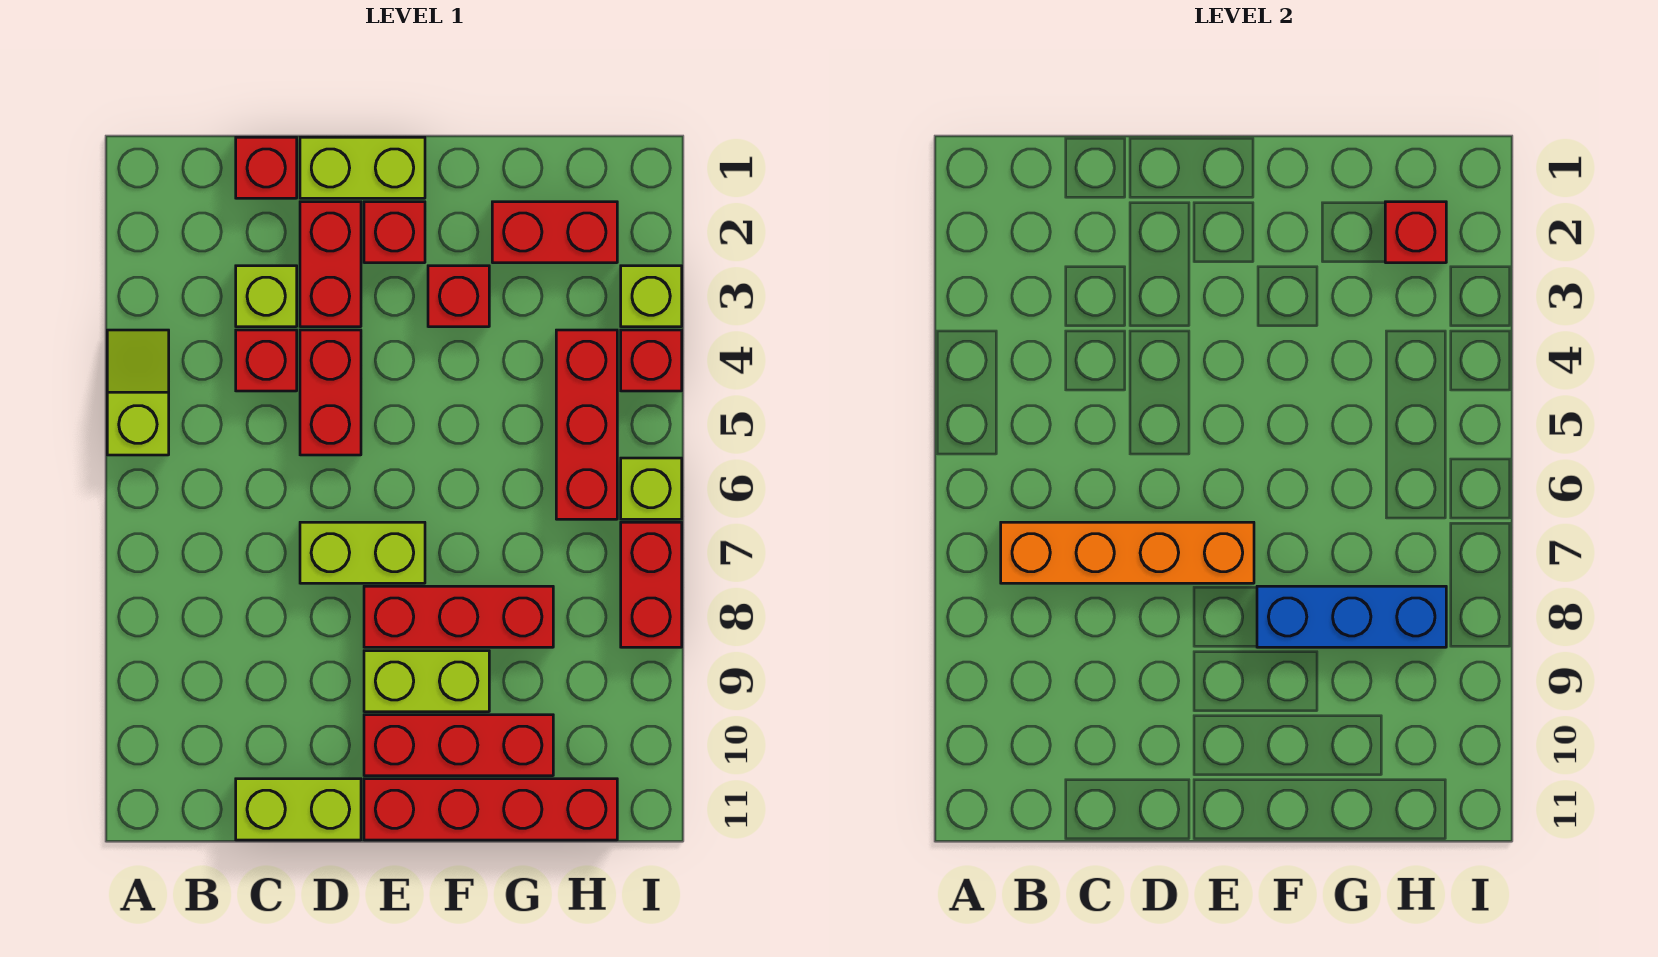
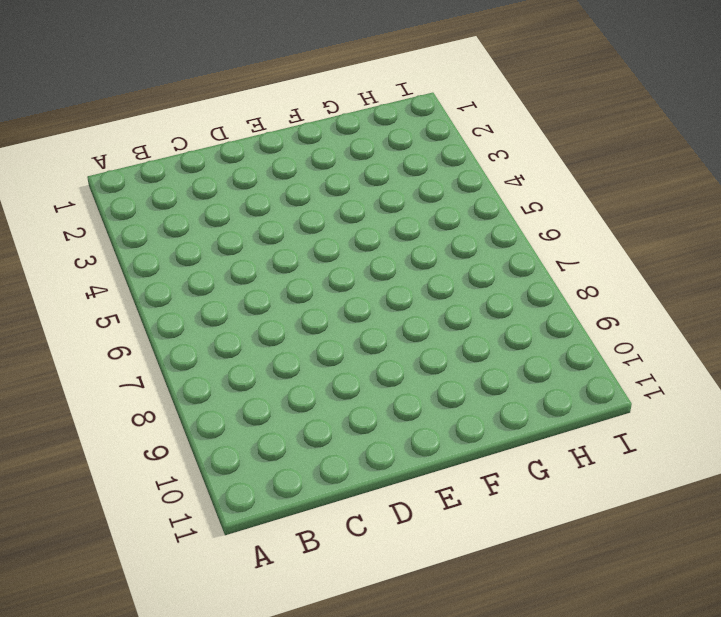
none -> lime 1x2 slope [107,330,169,455]
none -> red 1x1 brick [236,137,297,198]
none -> lime 1x1 brick [236,266,297,327]

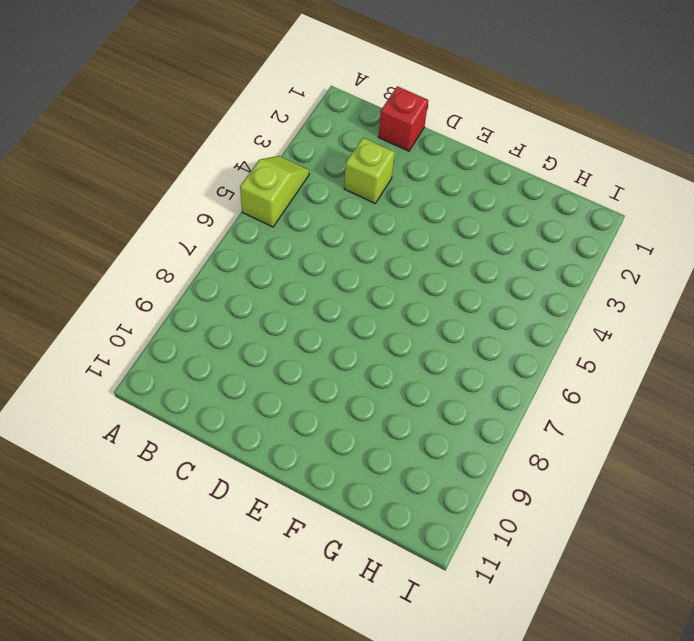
none -> red 1x1 brick [236,330,297,391]
none -> lime 1x2 brick [236,779,361,840]
none -> lime 1x2 brick [300,137,425,198]

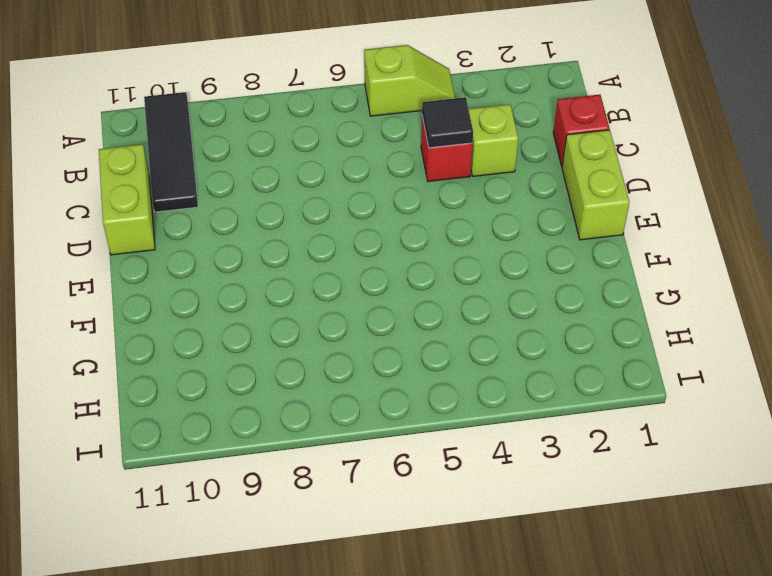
black 1x3 tile [144,92,198,212] -> none
black 1x1 tile [422,97,473,148] -> none
none -> red 1x2 brick [300,202,361,327]
none -> red 1x2 brick [300,330,361,455]
none -> lime 1x2 brick [300,522,425,583]

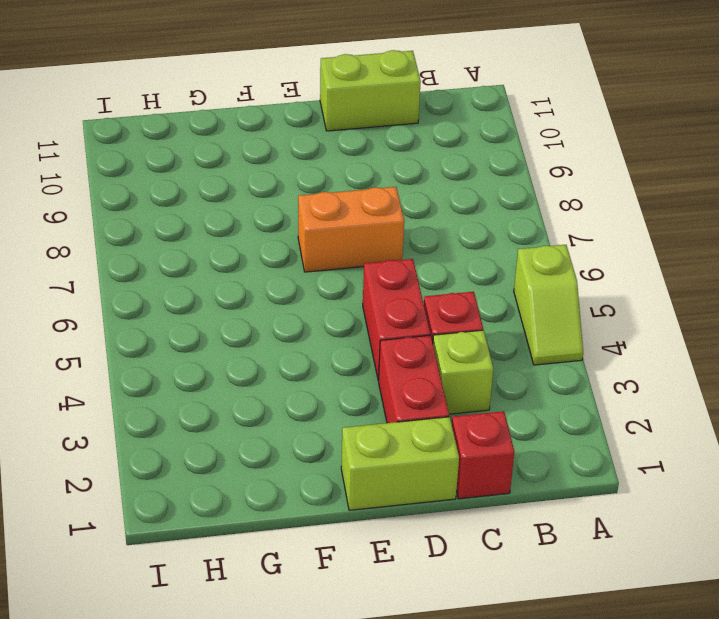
orange 1x2 brick [298,187,404,272] -> lime 1x2 brick [300,522,425,583]
none -> red 1x1 brick [364,202,425,263]
none -> red 1x3 brick [364,586,553,647]
none -> lime 1x2 brick [364,651,489,712]

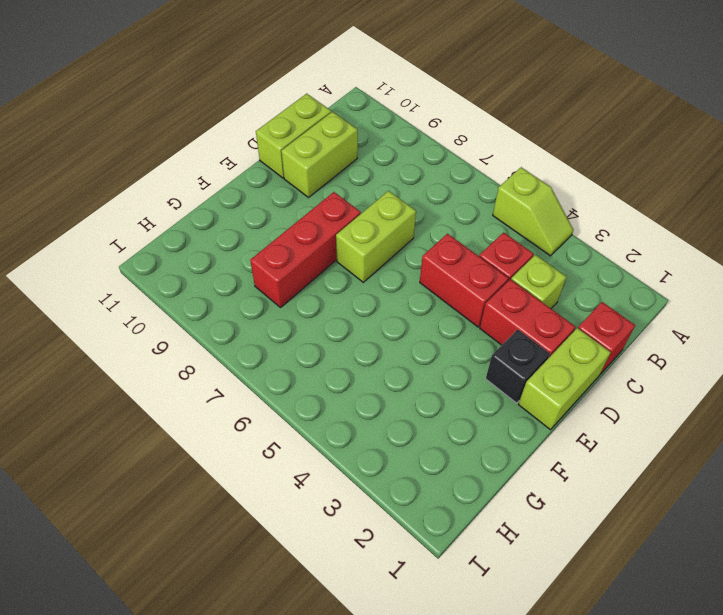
lime 1x2 brick [282,112,358,198] -> lime 1x2 brick moved to [364,651,489,712]
black 1x1 brick [486,329,550,403] -> red 1x1 brick [364,202,425,263]
none -> red 1x3 brick [364,715,553,776]
none -> red 1x4 brick [364,779,617,840]
none -> red 1x1 brick [428,266,489,327]

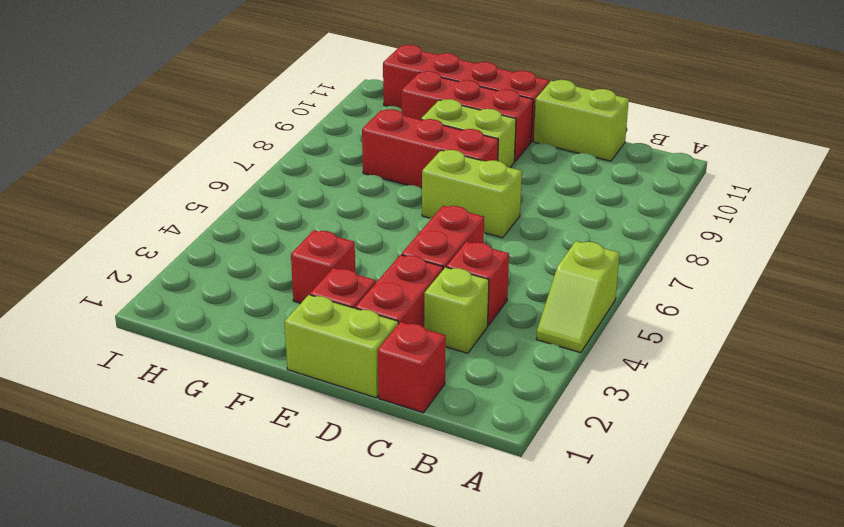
none -> red 1x2 brick [492,202,617,263]
none -> red 1x3 brick [556,330,617,519]
none -> lime 1x1 brick [621,266,682,327]

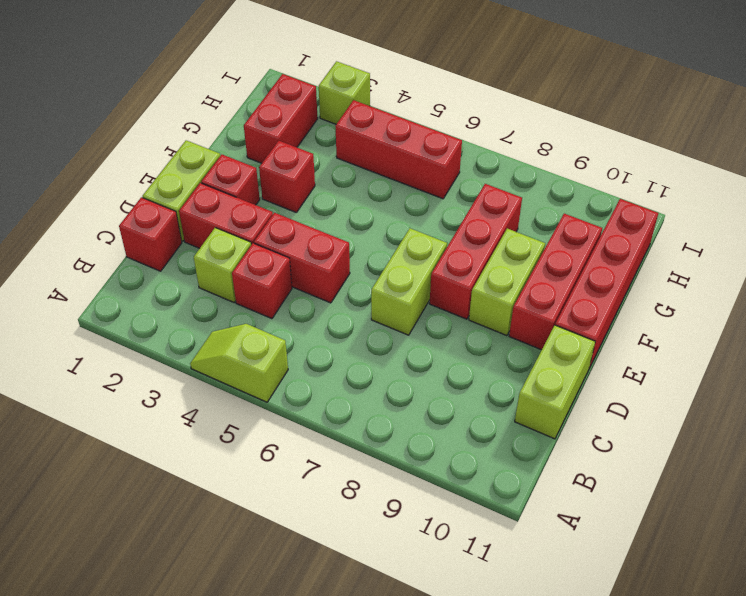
none -> red 1x1 brick [621,330,682,391]
none -> lime 1x1 brick [621,458,682,519]
none -> red 1x2 brick [621,522,682,647]

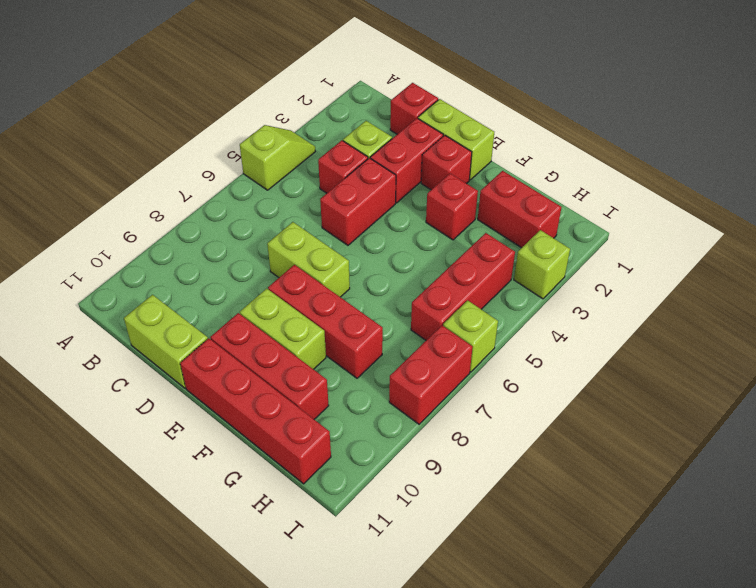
none -> red 1x1 brick [621,330,682,391]
none -> orange 1x4 brick [1001,522,1254,583]
none -> blue 1x3 brick [1257,586,1446,647]

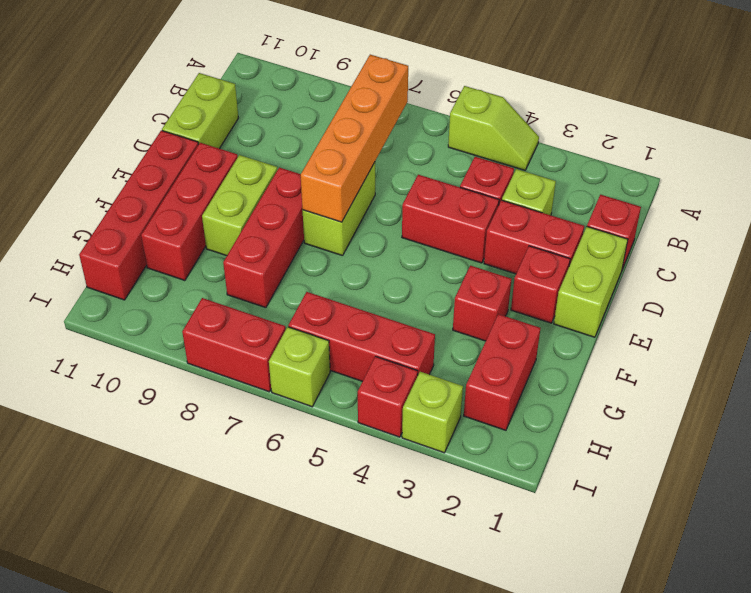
none -> blue 1x3 brick [1257,586,1446,647]
none -> red 1x1 brick [1385,202,1446,263]

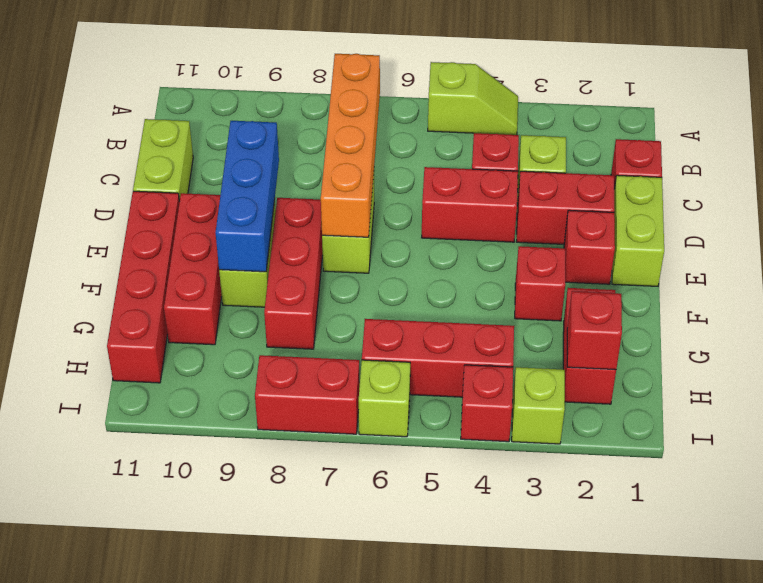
blue 1x3 brick [216,121,279,272] -> blue 1x3 brick moved to [1257,586,1446,647]

